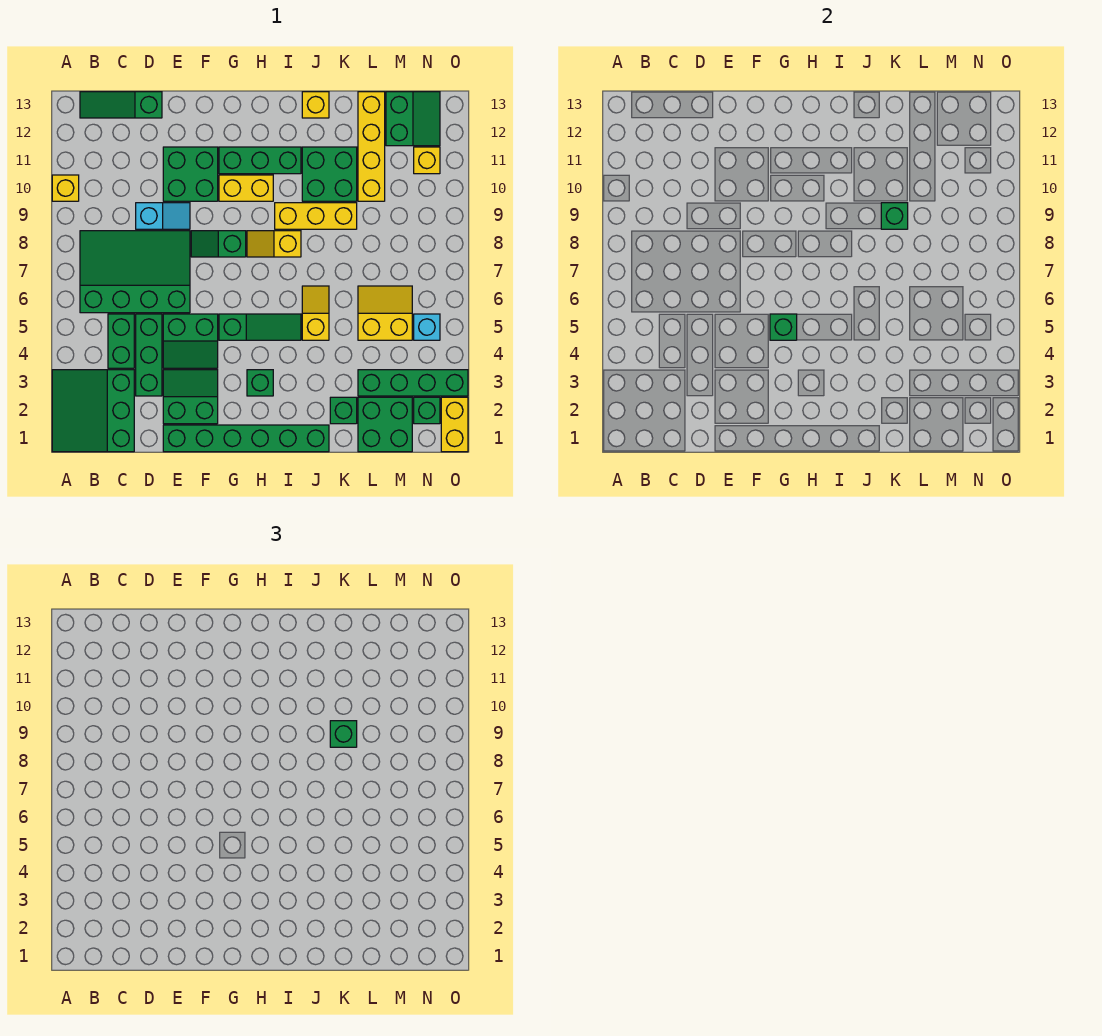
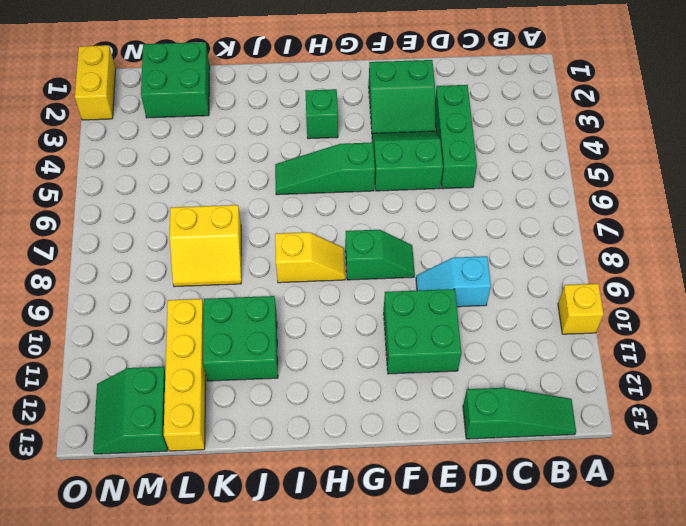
yellow 2x2 slope [170,205,241,287] -> yellow 2x2 slope moved to [358,286,412,340]
none -> green 3x3 slope [52,370,134,452]
none -> green 3x4 slope [80,231,190,313]
none -> green 1x2 brick [108,314,134,368]
none -> green 1x6 brick [163,425,329,452]

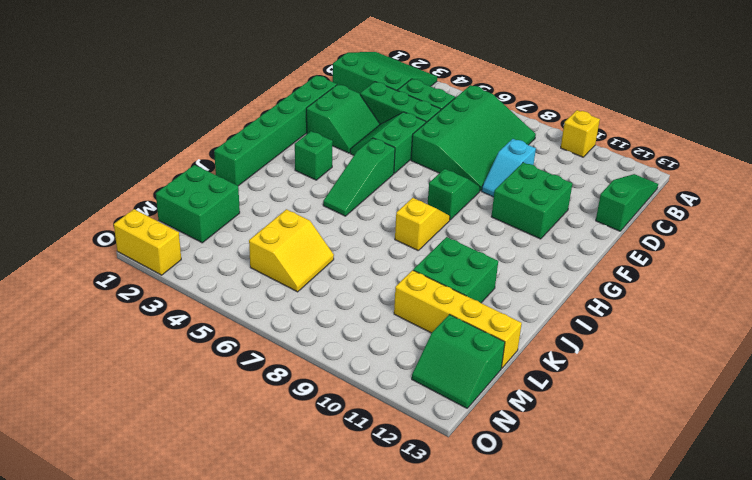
none -> yellow 1x2 brick [219,175,273,201]
none -> green 1x3 brick [219,147,301,174]
none -> yellow 1x3 brick [275,203,357,229]
none -> yellow 1x2 slope [302,286,329,340]

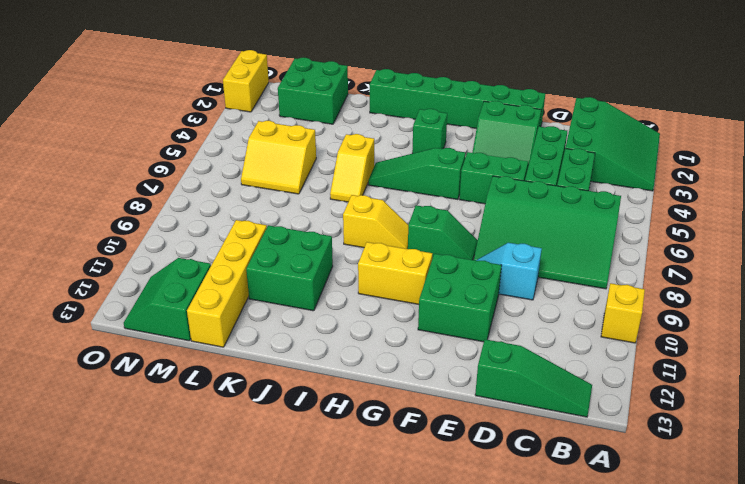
none -> green 1x3 brick [219,147,301,174]
none -> yellow 1x3 brick [275,203,357,229]
none -> yellow 1x1 brick [302,92,329,118]
none -> green 1x1 brick [330,397,357,424]

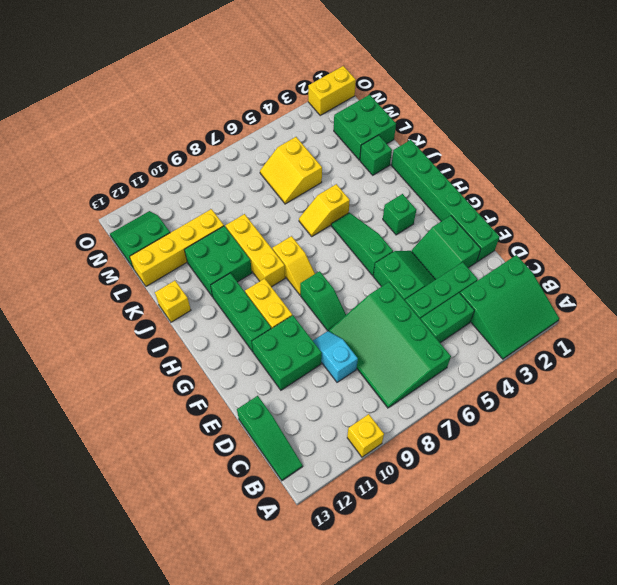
none -> green 1x4 brick [358,370,468,396]
none -> green 1x1 brick [414,397,440,424]
none -> cyan 1x1 brick [414,314,440,340]
none -> yellow 1x1 brick [414,147,440,174]

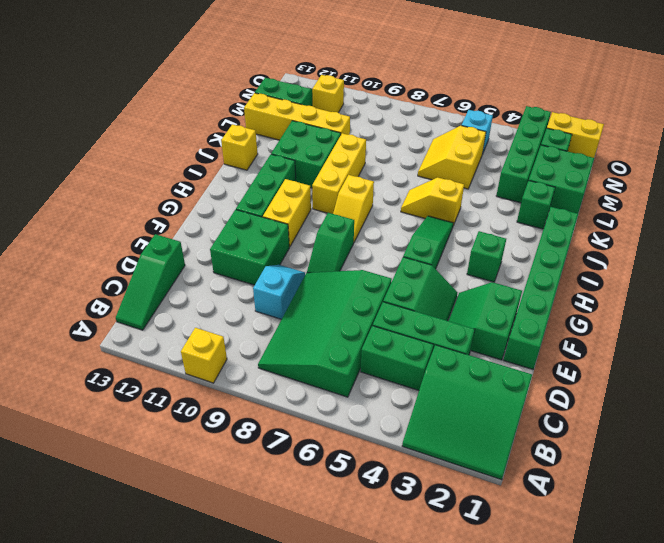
none -> green 1x1 brick [770,314,797,340]
none -> green 1x1 brick [881,203,908,229]
none -> green 1x1 brick [330,721,357,747]

